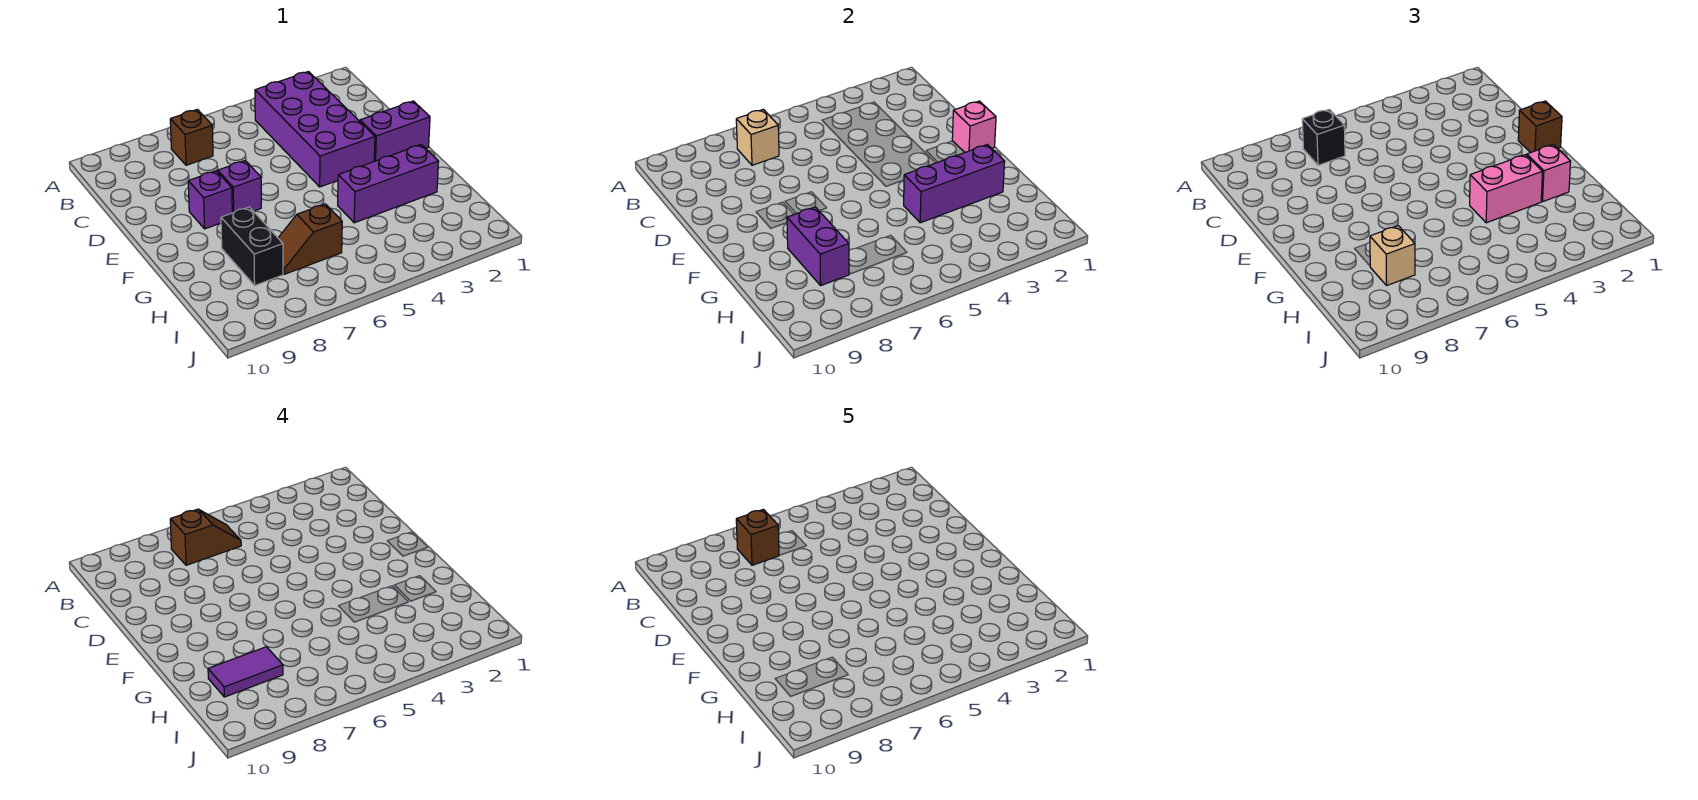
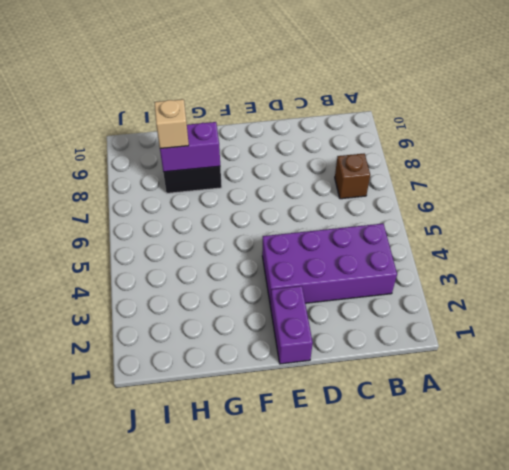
none -> purple 1x1 brick [218,161,261,213]
none -> purple 1x1 brick [188,171,232,229]
none -> purple 1x3 brick [338,145,439,223]

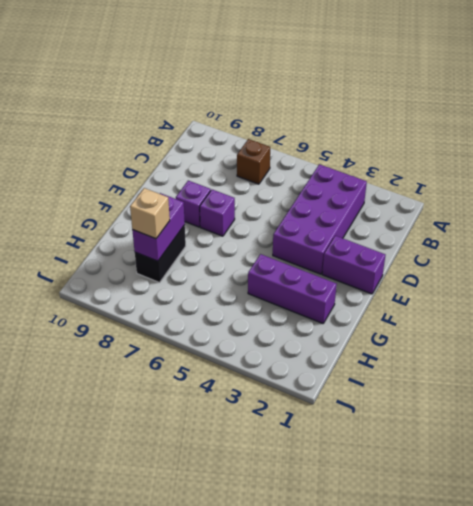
none -> brown 1x2 slope [278,204,342,274]
none -> tan 1x1 brick [736,109,779,165]
none -> pink 1x1 brick [952,101,996,152]

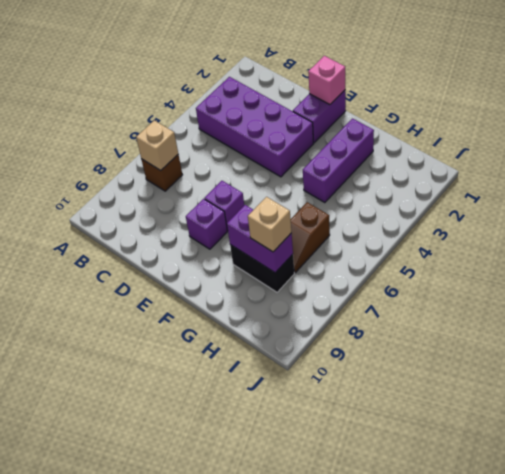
none -> purple 1x3 brick [904,145,1005,223]
none -> black 1x1 brick [1302,109,1345,165]
none -> brown 1x1 brick [1518,101,1562,153]

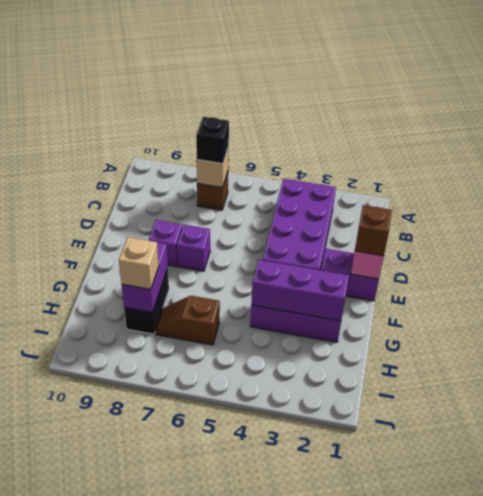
none -> pink 1x1 brick [1527,145,1571,202]
none -> pink 1x2 brick [1470,155,1543,223]
none -> brown 1x2 slope [170,509,241,565]

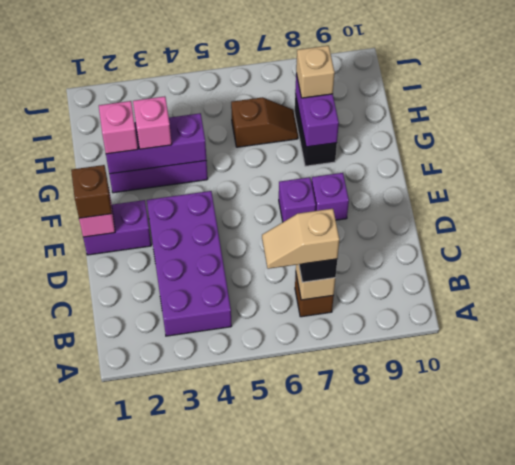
tan 1x2 slope [262,209,339,269] -> brown 1x2 slope [170,509,241,565]
pink 1x1 brick [133,96,172,149] -> pink 1x2 brick [1470,155,1543,223]
none -> purple 1x2 tile [208,647,283,697]
none -> brown 1x1 brick [736,509,779,565]

